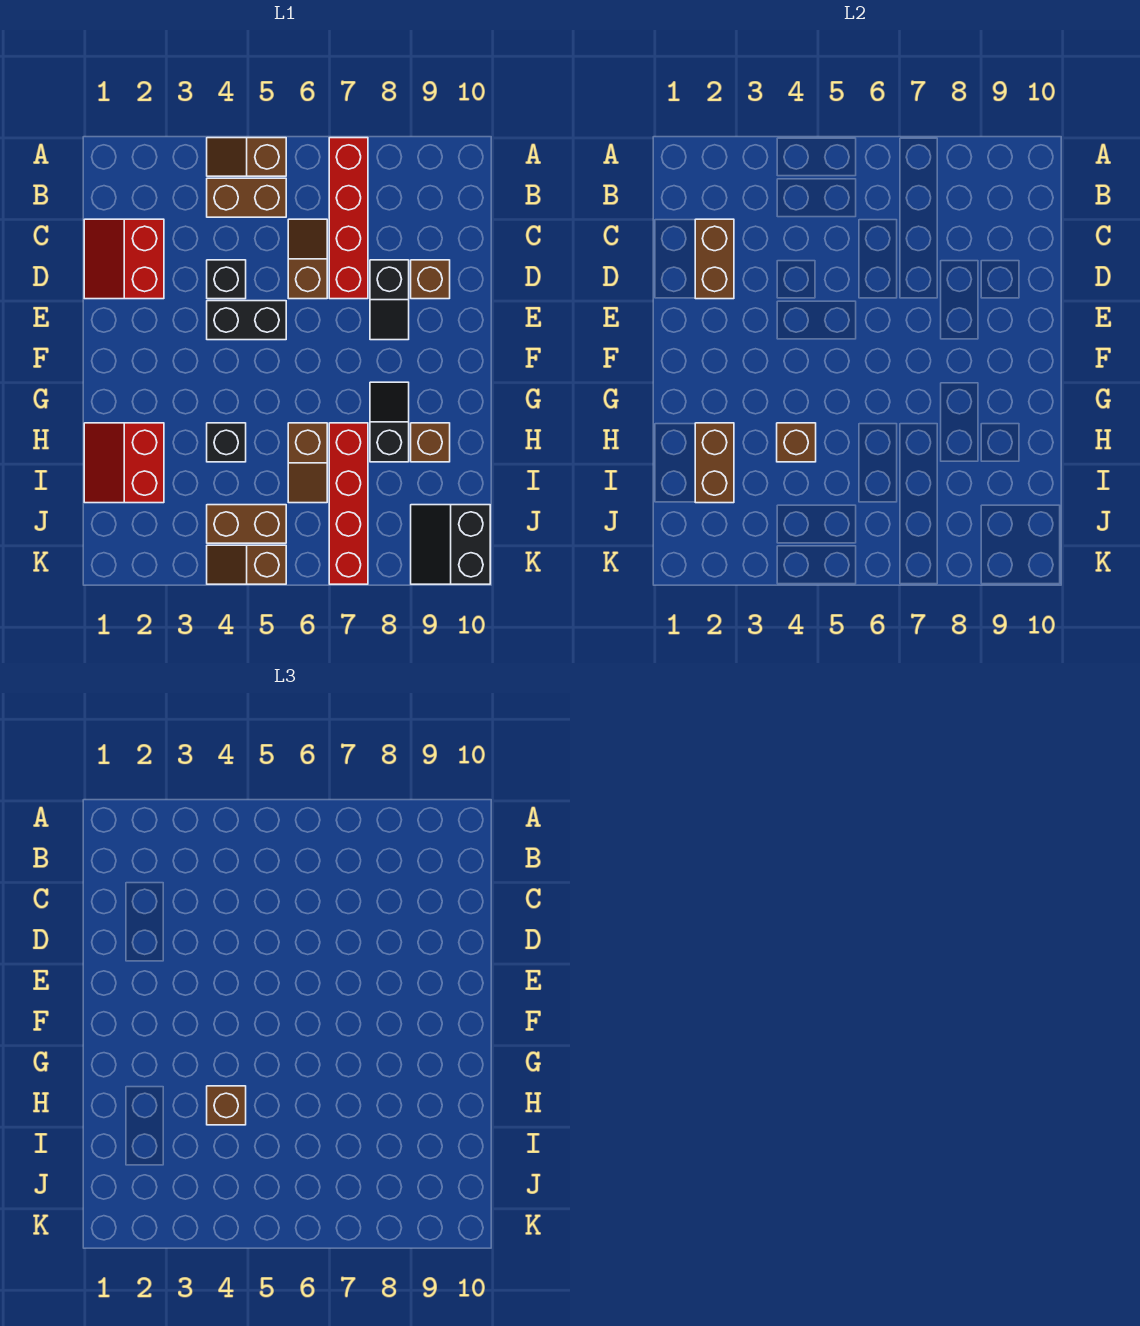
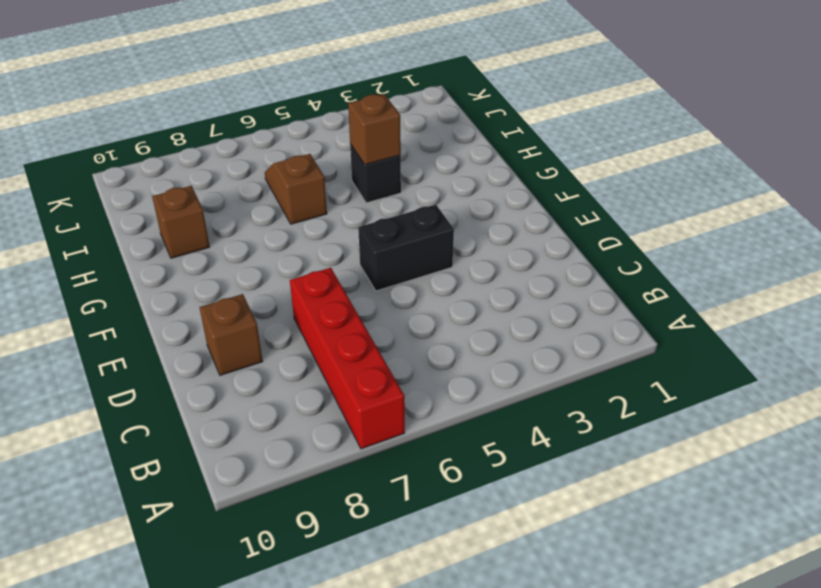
none -> brown 1x2 slope [207,138,286,176]
none -> brown 1x2 brick [207,178,286,217]
none -> red 2x2 slope [84,219,164,299]

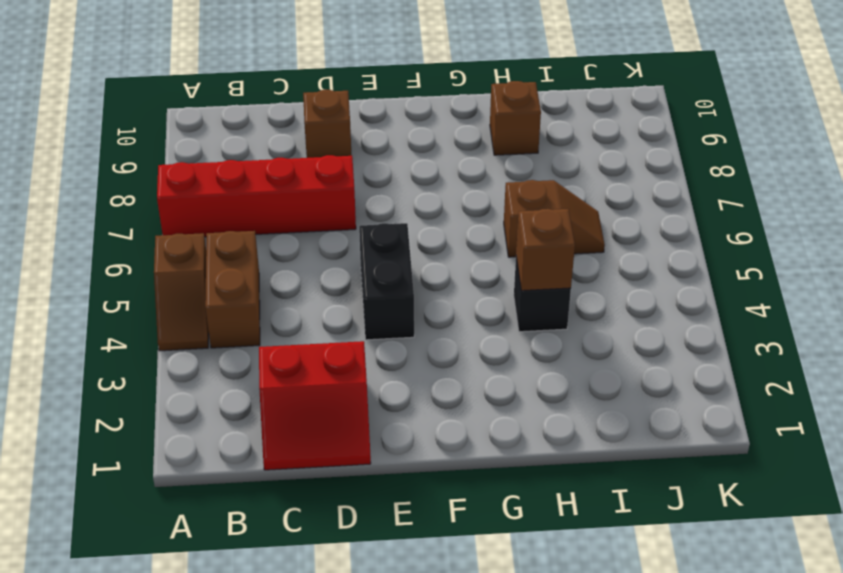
none -> brown 1x2 slope [288,219,327,299]
none -> black 1x1 brick [207,260,246,299]
none -> black 1x2 slope [370,260,409,340]

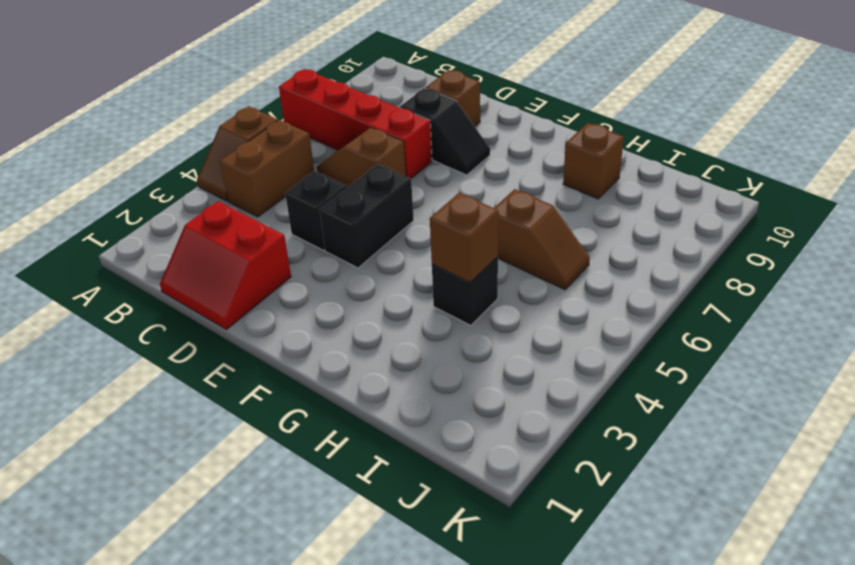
none -> black 1x2 slope [370,382,409,462]
none -> red 2x2 slope [84,423,164,503]
none -> red 1x4 brick [329,423,368,584]

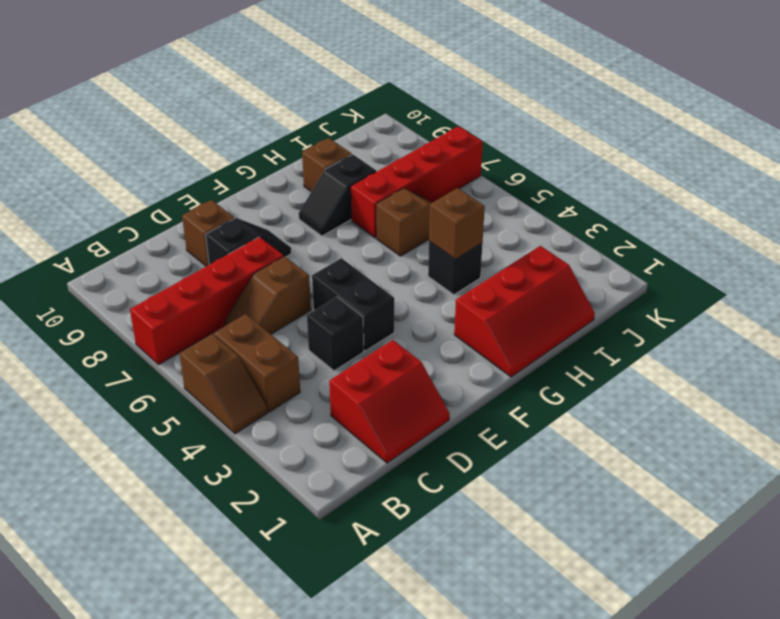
red 2x3 slope [454,246,595,377] -> red 2x2 slope [84,423,164,503]
none -> brown 1x2 brick [207,505,286,543]
none -> black 2x2 slope [411,505,490,584]
none -> brown 1x2 slope [207,545,286,584]

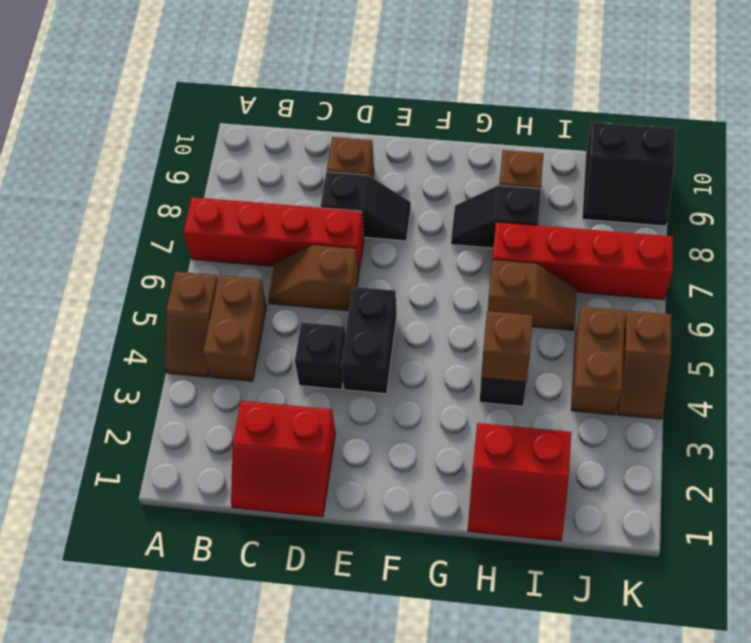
none -> brown 1x2 brick [695,219,734,299]
none -> brown 1x2 brick [695,423,734,503]
none -> brown 1x1 brick [207,1086,246,1125]

